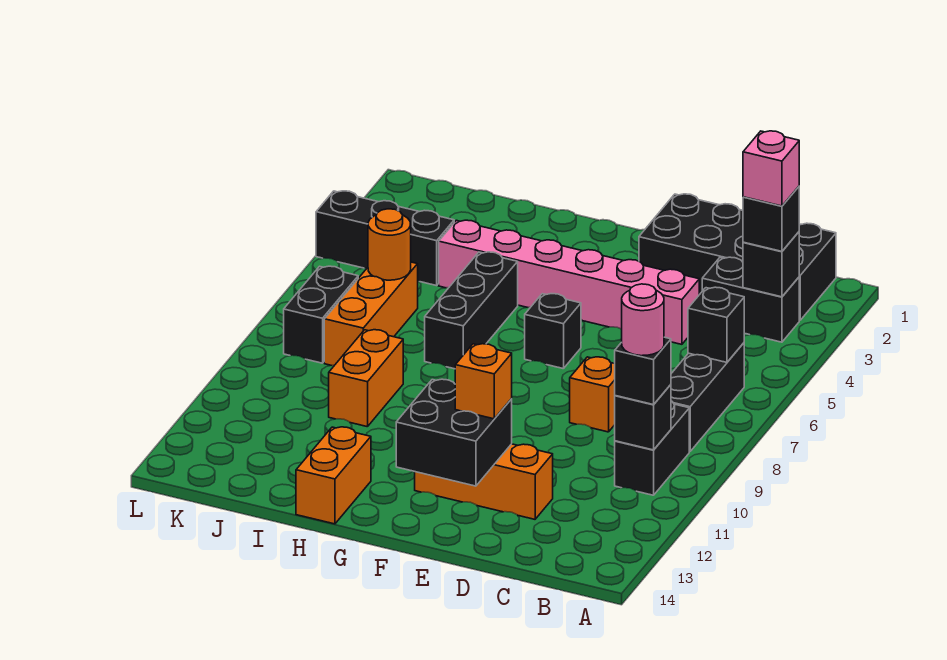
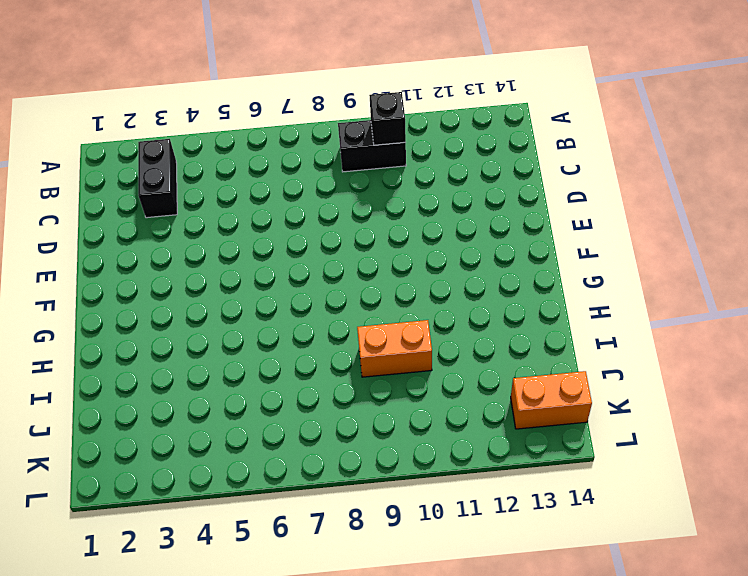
orange 1x2 brick [511,371,592,429] -> orange 1x2 brick moved to [296,427,371,524]
none -> black 2x4 brick [639,194,836,320]
none -> black 1x3 brick [671,343,744,452]
none -> pink 1x6 brick [439,220,699,344]

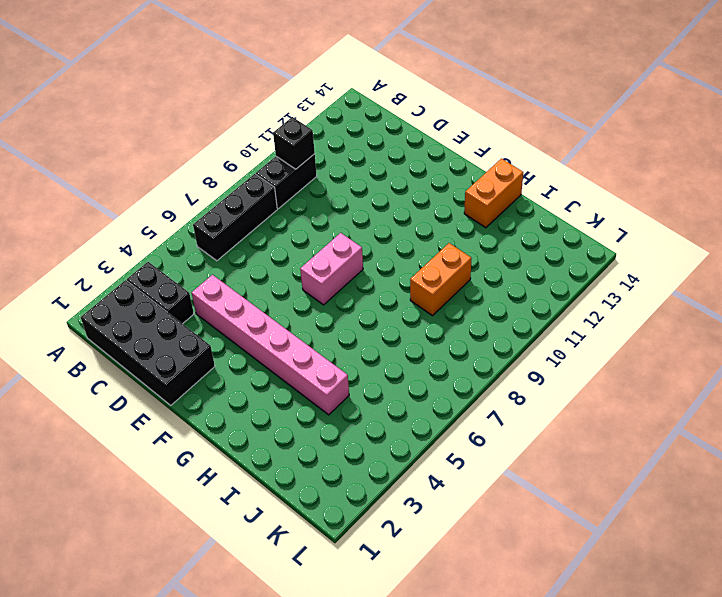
pink 1x2 brick [300,233,363,305] -> none
none -> orange 1x1 brick [570,357,615,432]
none -> orange 1x3 brick [415,444,553,519]
none -> black 1x1 brick [525,294,581,369]

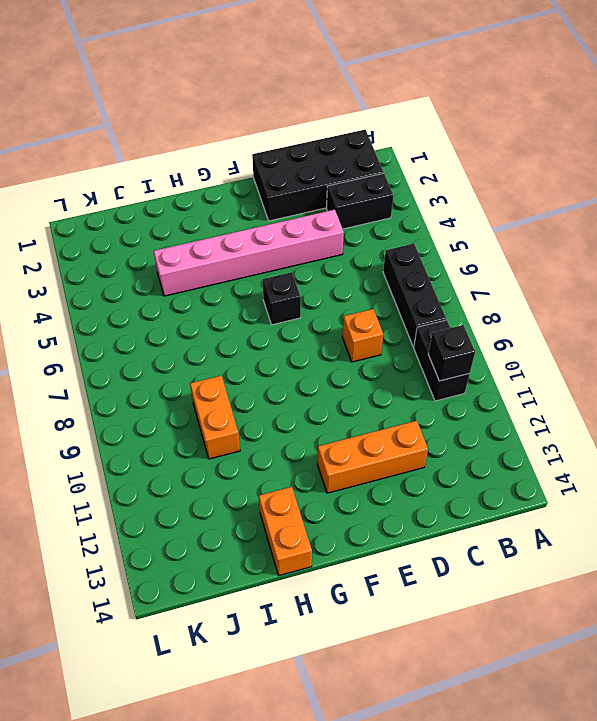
none -> black 1x3 brick [425,252,518,369]
none -> black 1x3 brick [316,191,454,286]
none -> orange 1x3 brick [324,262,418,366]

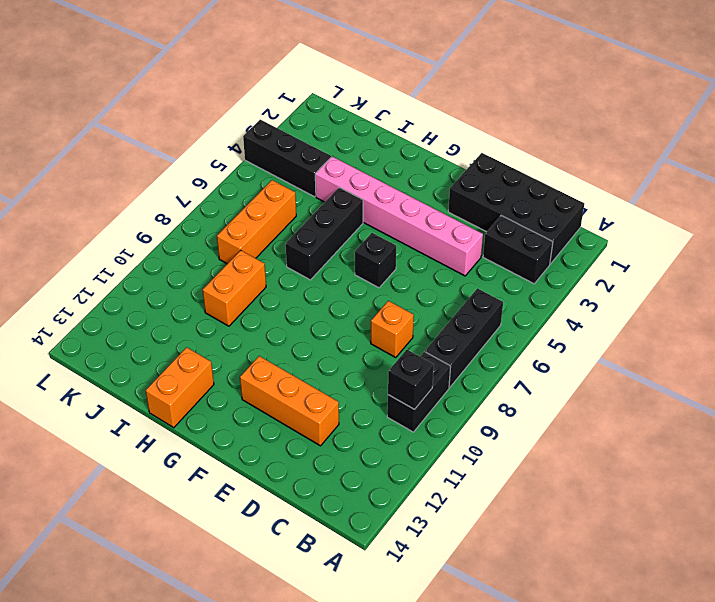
none -> black 1x2 brick [284,266,358,363]
none -> black 1x1 brick [743,232,799,297]
none -> black 1x1 brick [688,287,744,362]

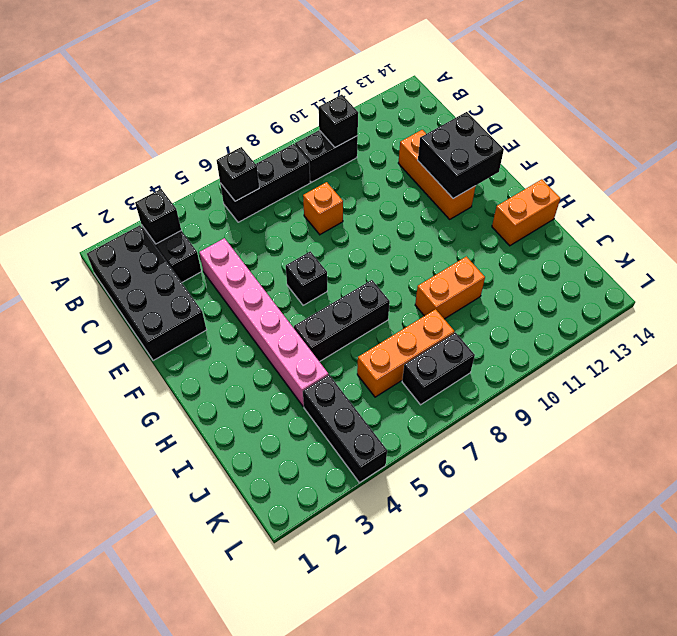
none -> orange 1x1 round brick [368,209,411,280]
none -> black 1x1 brick [743,186,799,251]
none -> black 1x1 brick [615,337,671,405]

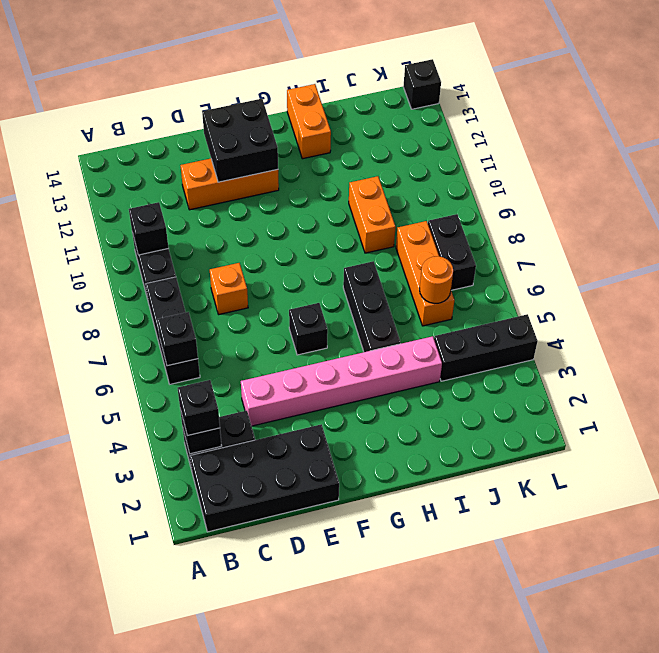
black 1x1 brick [403,59,441,109] -> black 1x1 brick moved to [615,337,671,405]
none -> orange 1x1 brick [455,344,512,419]
none -> pink 1x1 brick [743,131,799,206]
none -> pink 1x1 round brick [622,284,664,356]

